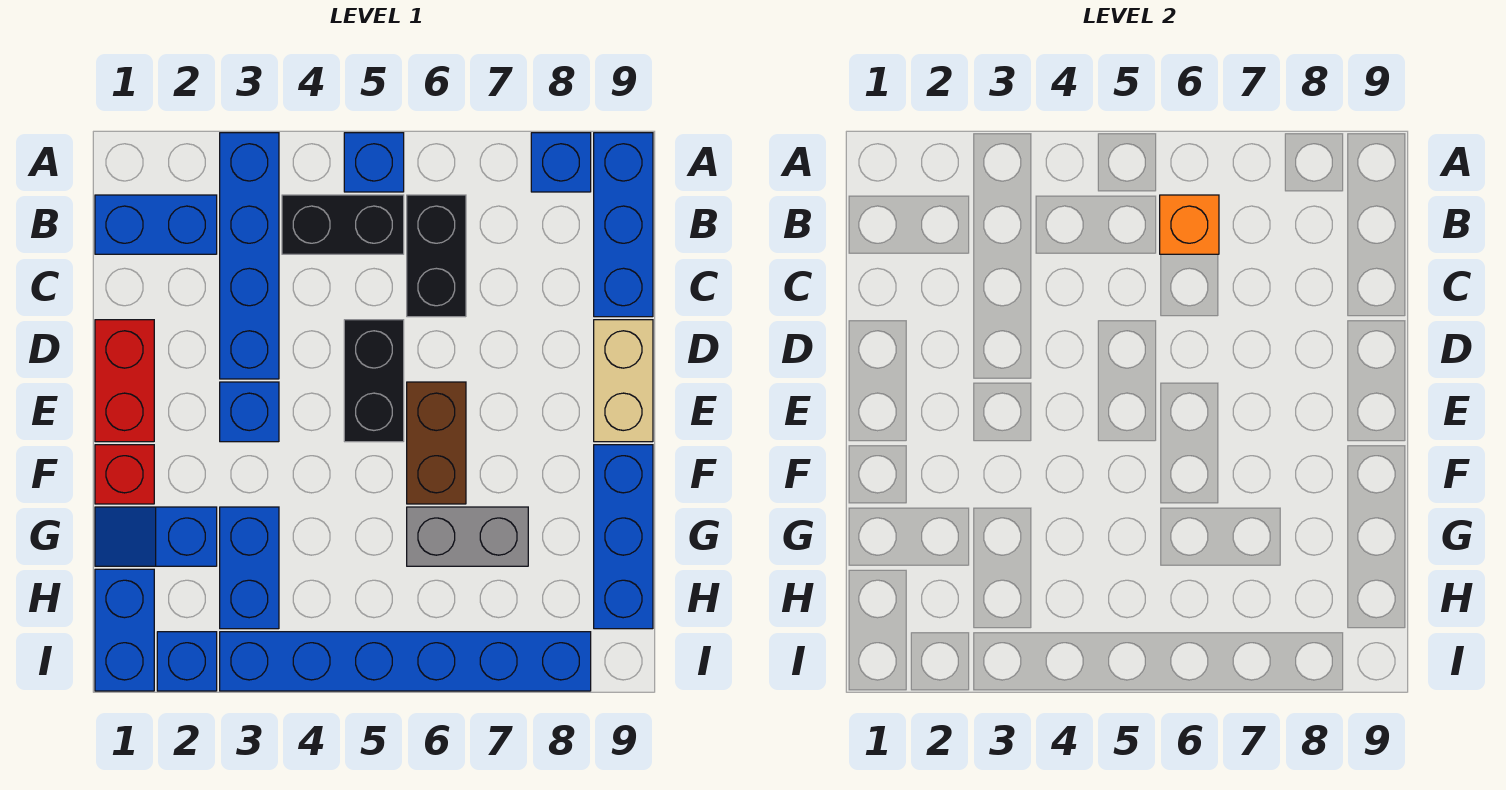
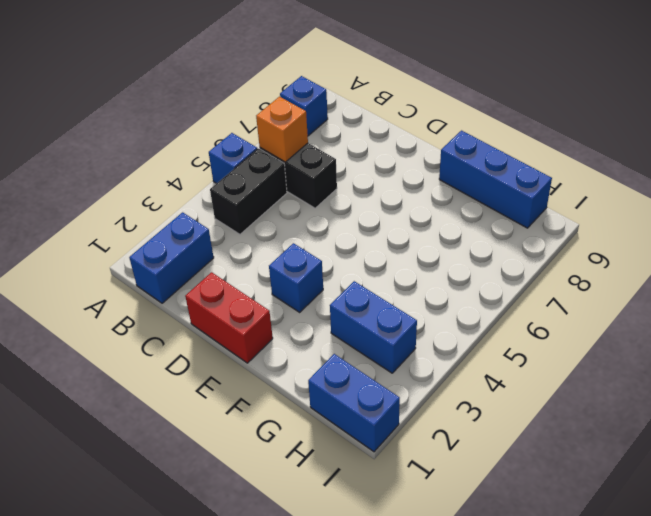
none -> blue 1x4 brick [220,133,279,379]
none -> blue 1x3 brick [594,133,653,317]
none -> black 1x2 brick [344,320,404,442]

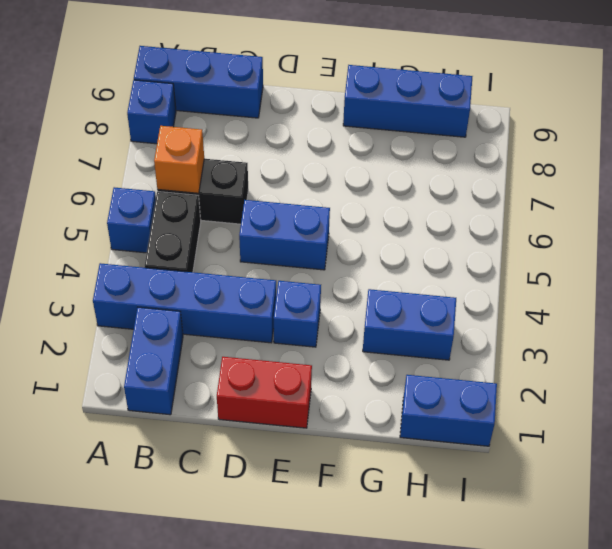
blue 1x2 brick [239,200,330,270] -> black 1x2 brick [344,320,404,442]
none -> tan 1x2 brick [594,320,653,442]
none -> brown 1x2 brick [407,382,466,504]
none -> red 1x1 brick [95,445,154,504]

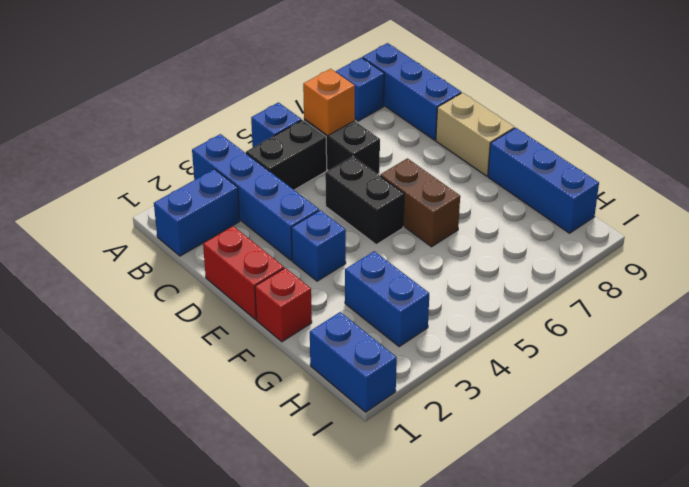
none -> blue 1x2 slope [95,507,217,566]
none -> grey 1x2 brick [407,507,528,566]
none -> blue 1x1 brick [157,632,217,691]

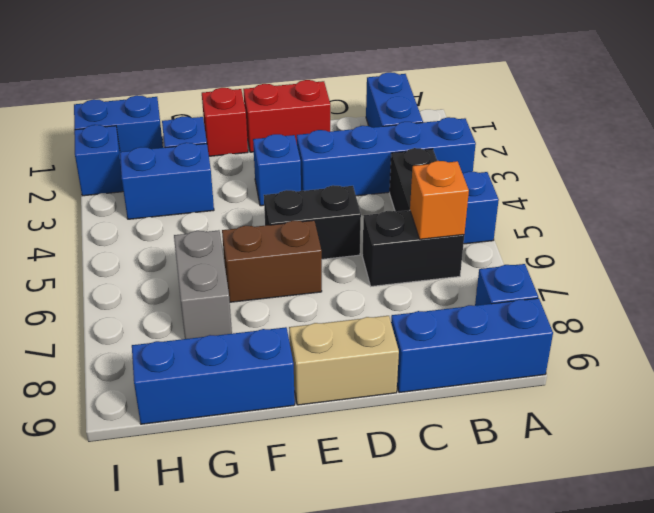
none -> blue 1x6 brick [220,632,591,691]

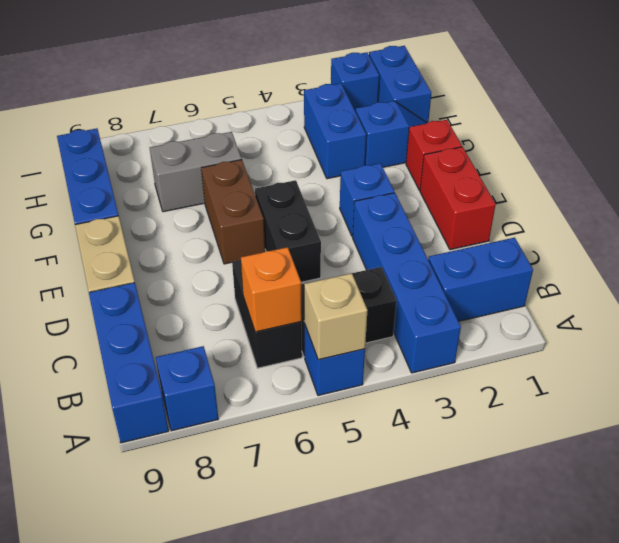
tan 1x1 brick [304,273,368,360] -> none
none -> blue 1x6 brick [220,632,591,691]

